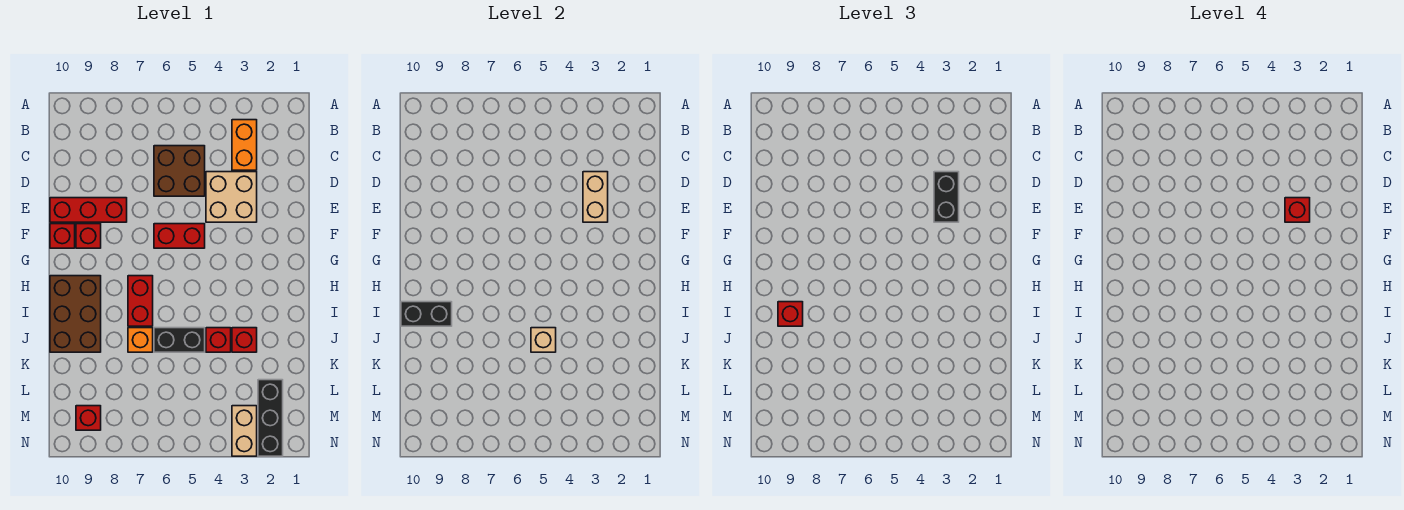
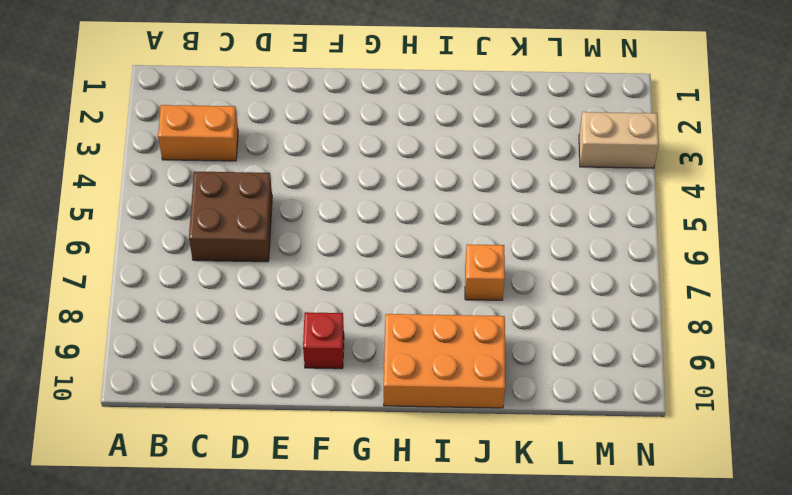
orange 2x3 brick [384,314,505,408] -> brown 2x3 brick [50,276,101,352]
none -> tan 2x2 brick [206,172,257,222]
none -> red 1x3 brick [50,198,127,222]
none -> red 1x2 brick [154,224,205,248]

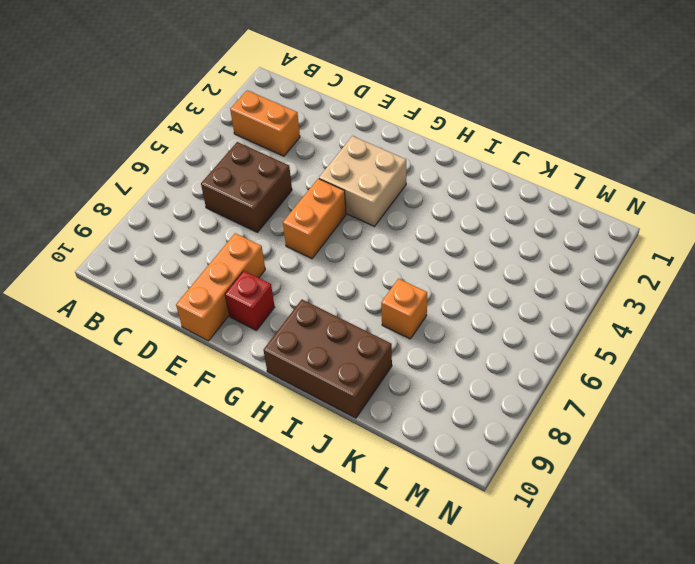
orange 1x3 brick [176,233,265,341] -> red 1x3 brick [50,198,127,222]
tan 2x2 brick [319,136,406,227] -> tan 2x2 brick moved to [206,172,257,222]
orange 1x2 brick [283,179,346,259] -> red 1x2 brick [154,224,205,248]
none -> red 1x1 brick [50,224,75,248]
none -> red 1x2 brick [128,276,153,326]
none -> red 1x1 brick [232,328,257,352]

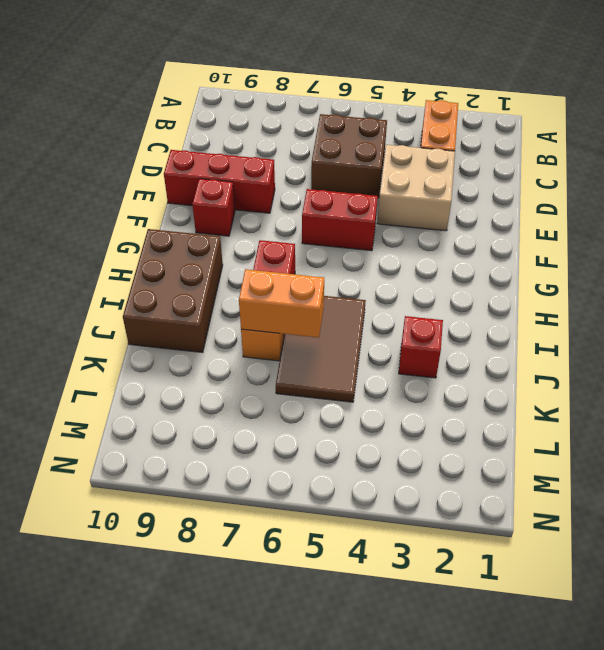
brown 2x3 tile [276,296,366,402] -> black 1x2 brick [154,328,205,352]
orange 1x2 brick [239,269,324,338] -> none
none -> red 1x1 brick [50,224,75,248]
none -> red 1x1 brick [206,328,231,352]
none -> black 1x3 brick [258,380,283,456]

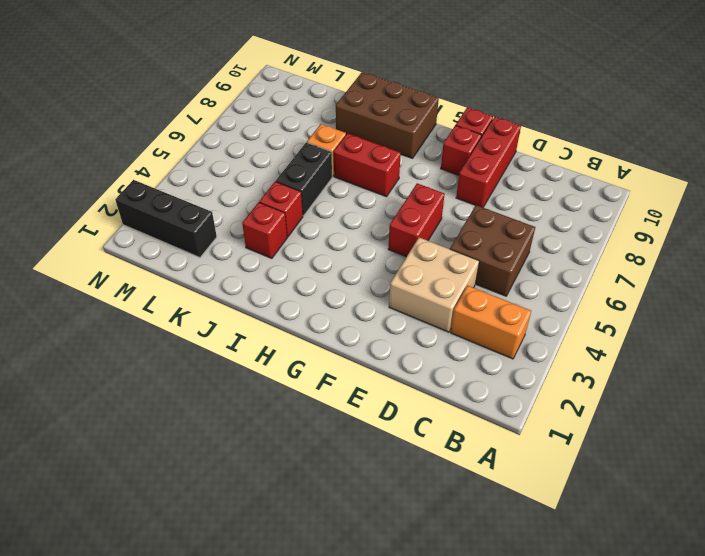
none -> tan 1x2 brick [232,406,257,456]
none -> red 1x1 brick [76,406,101,430]
none -> tan 1x2 brick [583,172,608,222]

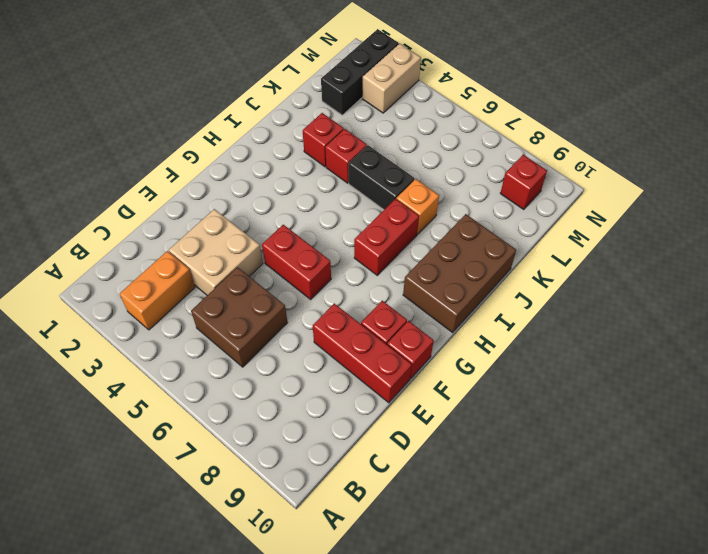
none -> tan 1x2 brick [583,172,608,222]
none -> black 1x2 brick [401,302,452,326]
none -> tan 1x1 brick [531,328,556,352]

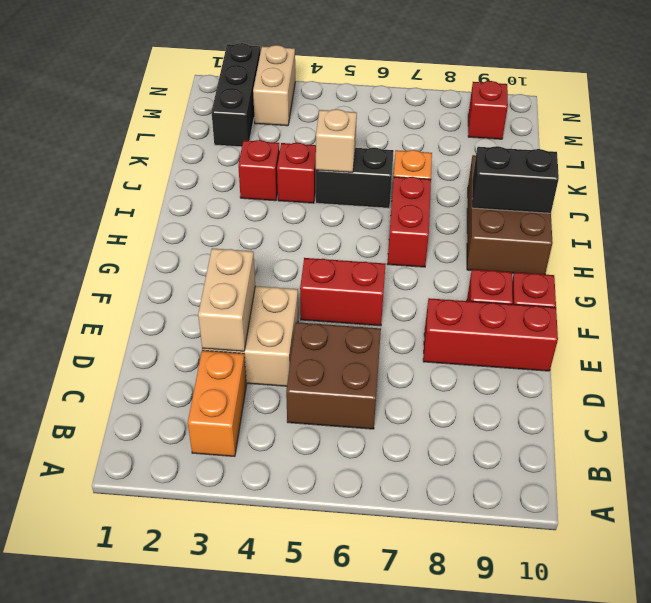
none -> black 1x2 brick [934,172,959,222]
none -> red 1x1 brick [778,302,803,326]
none -> red 1x1 brick [1285,198,1310,222]

